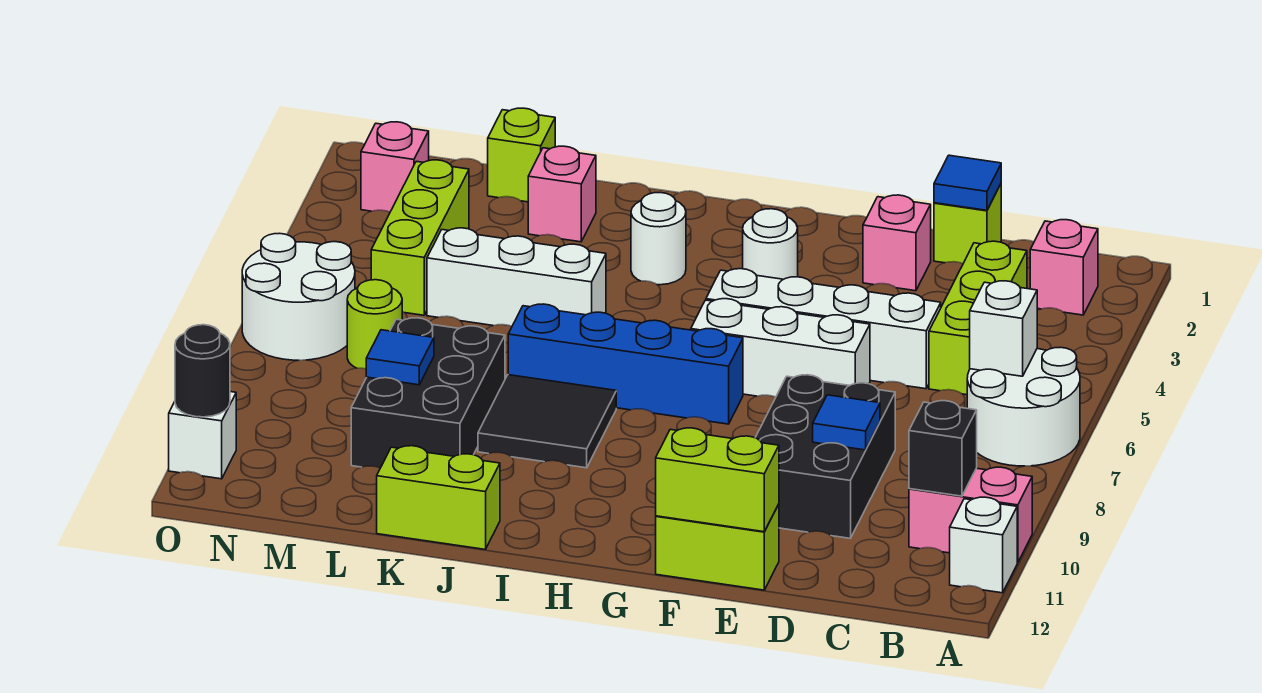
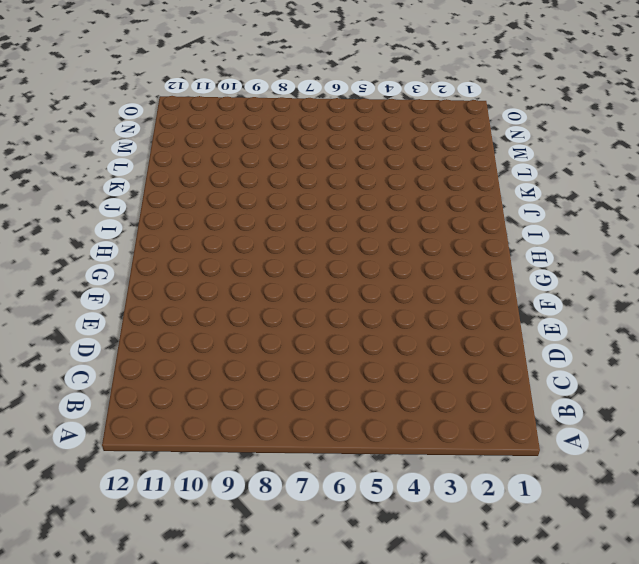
none -> white 2x2 round brick [967,347,1080,466]
none -> pink 1x2 brick [909,467,1032,563]
none -> white 1x1 brick [950,497,1017,593]
none -> pink 1x1 brick [1030,220,1098,315]

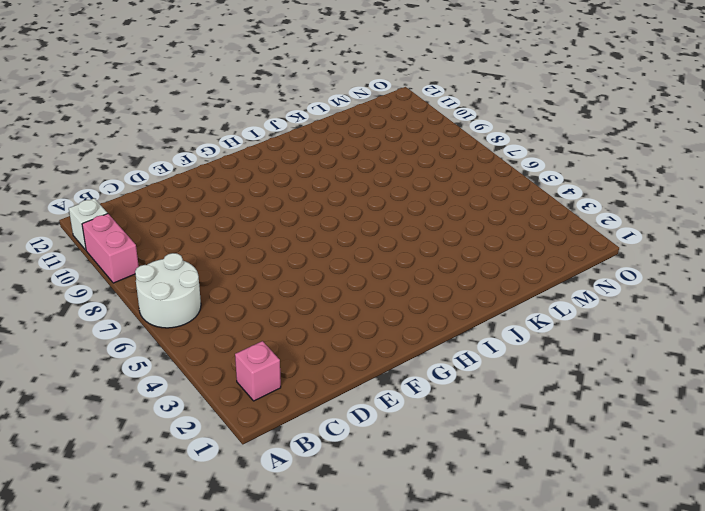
pink 1x2 brick [82,214,139,283] -> pink 1x2 brick turned to [909,467,1032,563]
none -> lime 1x3 brick [929,241,1027,395]
none -> lime 1x1 brick [934,184,1001,264]
none -> white 1x4 brick [706,269,941,389]
none -> black 2x3 brick [755,375,895,538]

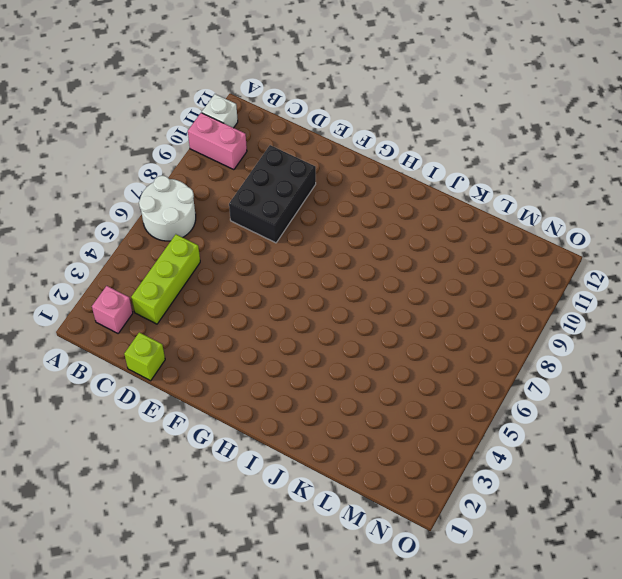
none -> white 1x4 brick [706,269,941,389]
none -> pink 1x1 brick [863,195,931,291]
none -> white 1x3 brick [691,299,870,397]
none -> lime 1x2 brick [656,504,779,590]

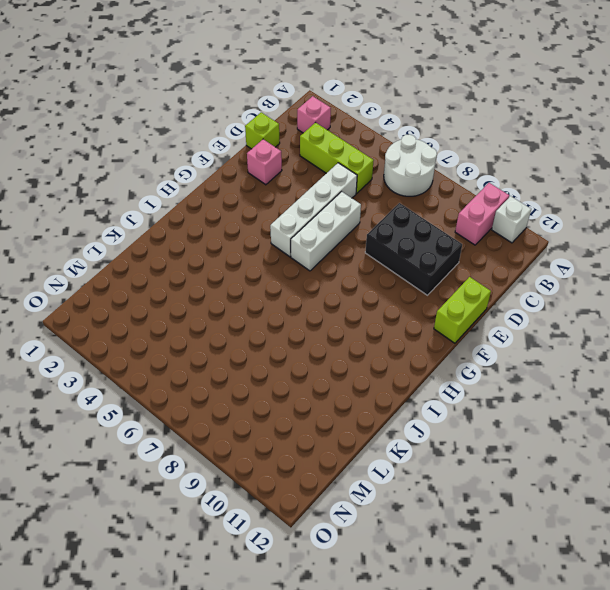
none -> white 1x1 round brick [743,209,798,279]
none -> blue 1x4 brick [508,304,743,424]
none -> white 1x1 round brick [631,193,686,285]
none -> black 2x2 tile [478,375,616,468]

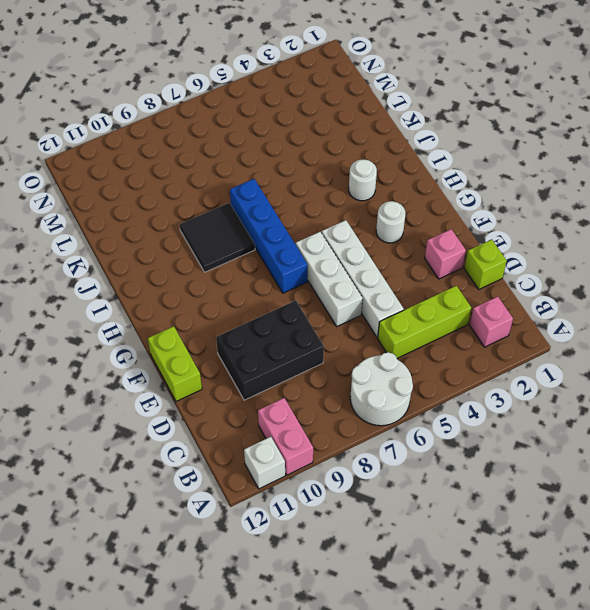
none -> white 1x3 brick [427,228,606,326]
none -> lime 1x2 brick [377,446,500,549]
none -> pink 1x1 brick [528,146,596,242]
none -> black 2x3 brick [351,318,505,468]

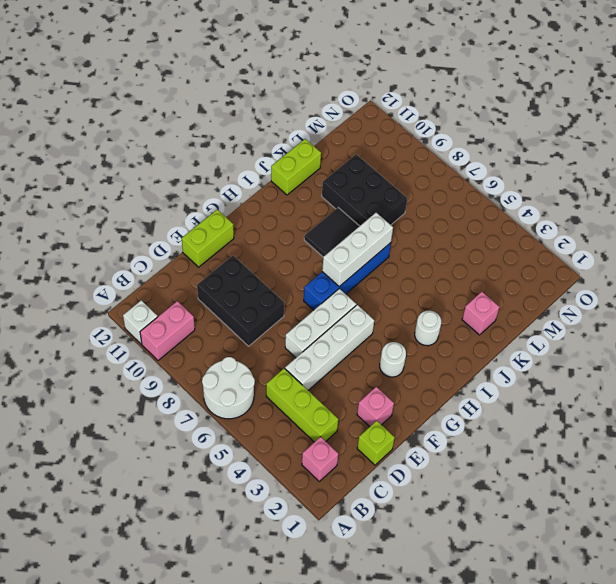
white 1x3 brick [322,213,393,287] -> white 1x3 brick moved to [427,228,606,326]
none -> lime 1x1 brick [488,108,555,202]
none -> lime 1x3 brick [371,160,469,315]
none -> lime 1x1 round brick [347,280,402,369]
none -> pink 1x1 brick [361,122,429,212]

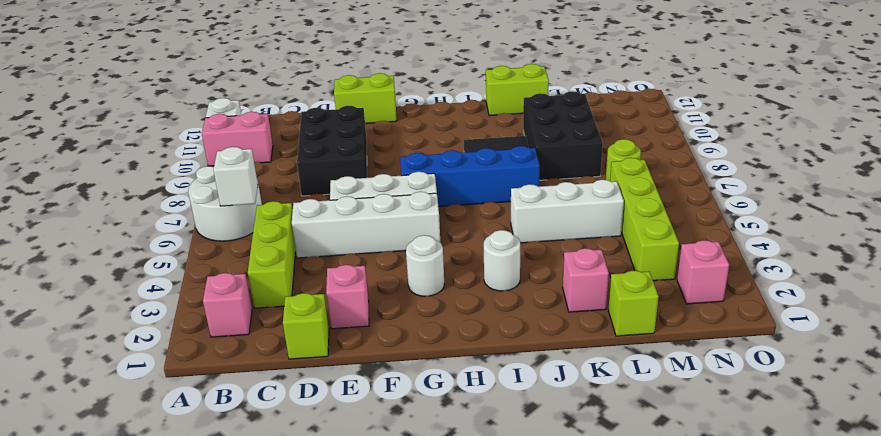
lime 1x4 brick [610,158,679,281] -> lime 1x3 brick [371,160,469,315]
none -> white 2x2 round brick [242,233,355,360]
none -> white 1x1 brick [169,392,236,479]
none -> black 1x1 brick [909,401,977,496]
none -> blue 1x1 tile [934,155,1001,210]

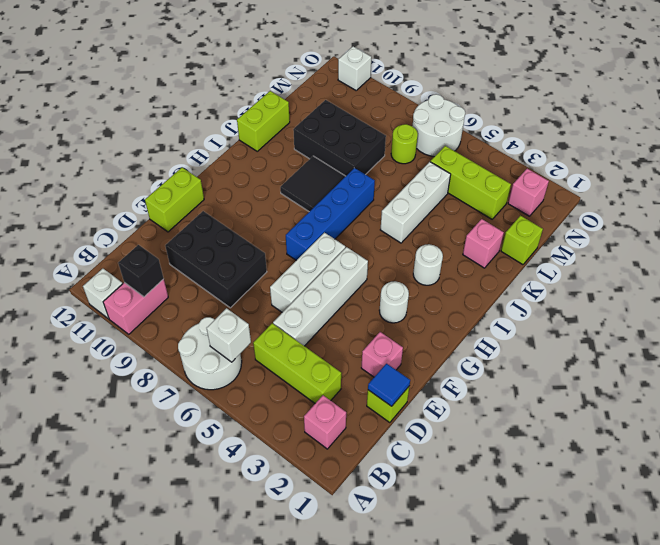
none -> blue 1x1 tile [813,395,880,450]
none -> lime 1x2 brick [656,428,779,532]
none -> blue 1x1 tile [366,330,434,385]
none -> black 1x1 round brick [175,325,230,417]

